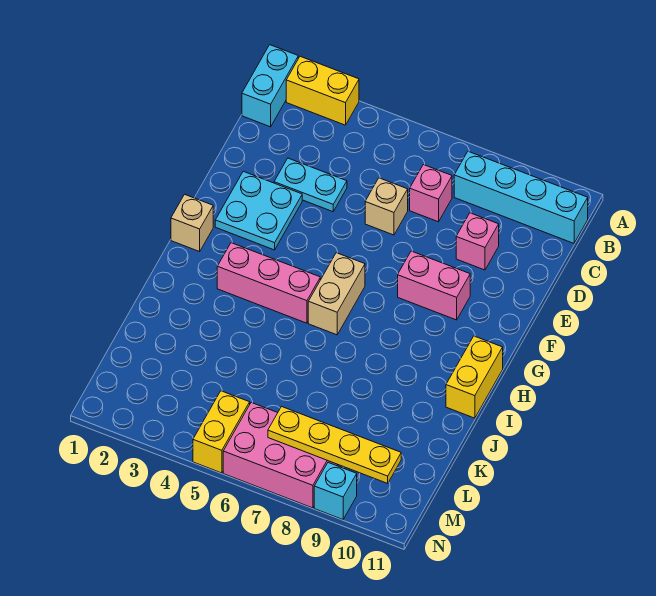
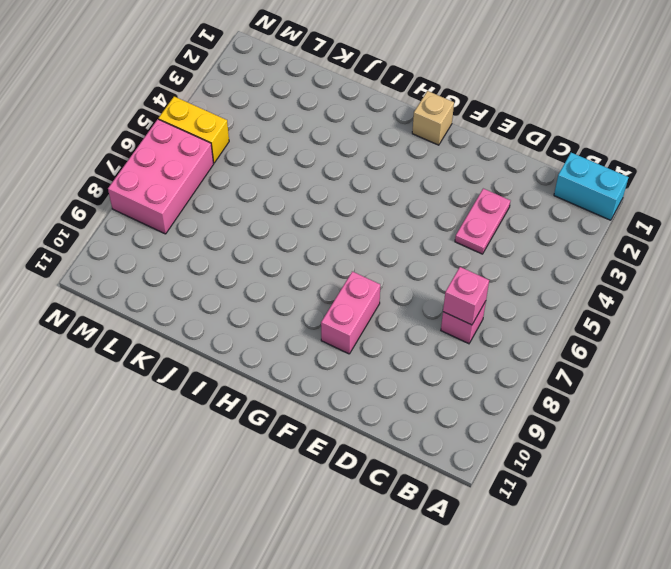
pink 1x1 brick [443,267,489,325] -> pink 1x1 brick moved to [456,213,499,270]
pink 1x2 plate [455,189,510,254] -> cyan 1x2 plate [274,158,347,212]
none -> yellow 1x2 brick [286,56,359,125]
none -> cyan 1x4 brick [454,151,588,243]
none -> tan 1x1 brick [365,178,408,235]

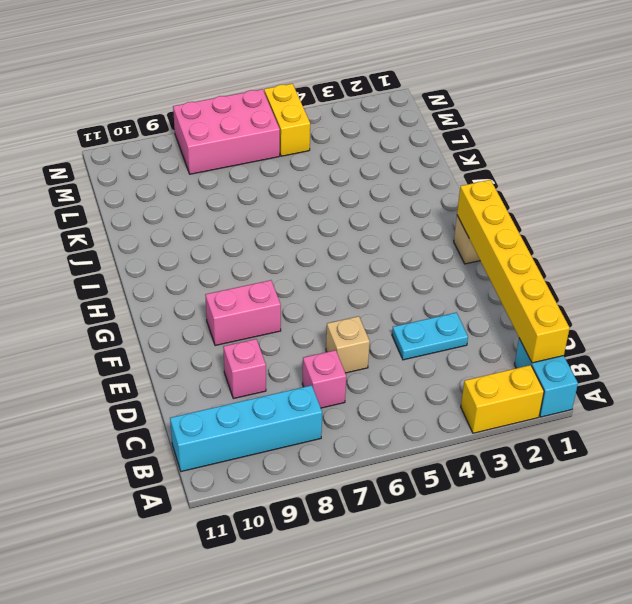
yellow 1x6 brick [457,180,570,363] -> none
none -> cyan 2x2 plate [215,171,302,250]
none -> tan 1x2 brick [308,253,365,335]
none -> pink 1x3 brick [217,243,320,323]

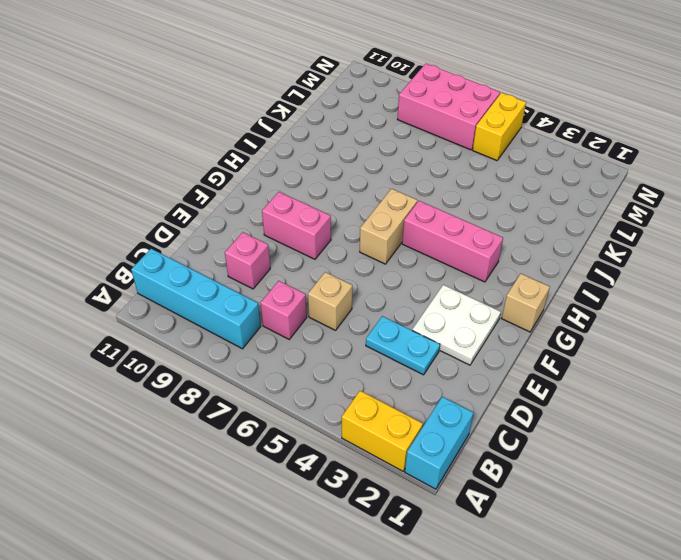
white 2x2 plate [412,285,501,365] -> cyan 2x2 plate [215,171,302,250]
none -> yellow 1x2 brick [446,336,503,418]
none -> cyan 1x1 brick [314,463,357,520]
none -> yellow 1x4 plate [268,407,401,483]

